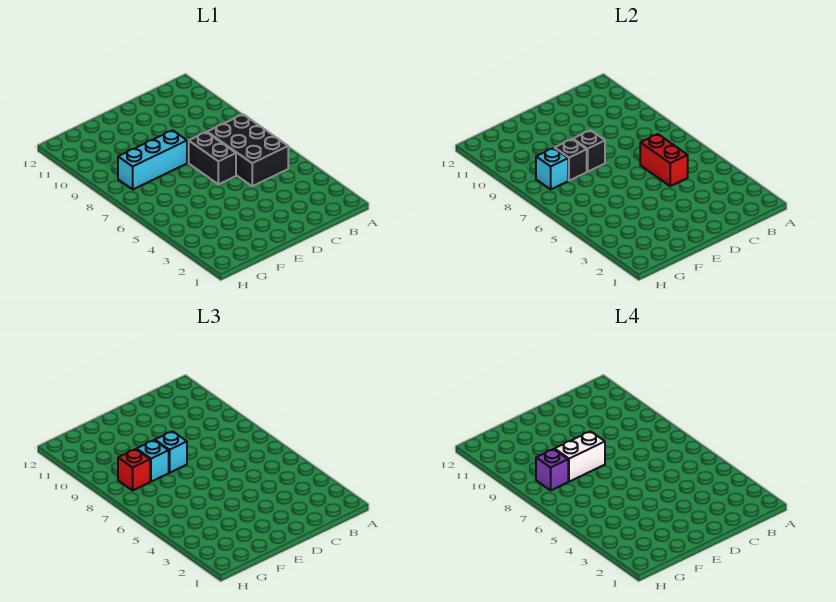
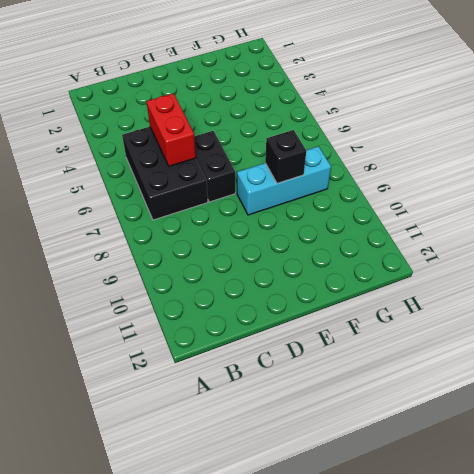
none -> black 1x1 brick [573,130,605,172]
none -> cyan 1x1 brick [536,148,568,189]
none -> cyan 1x1 brick [155,431,187,473]

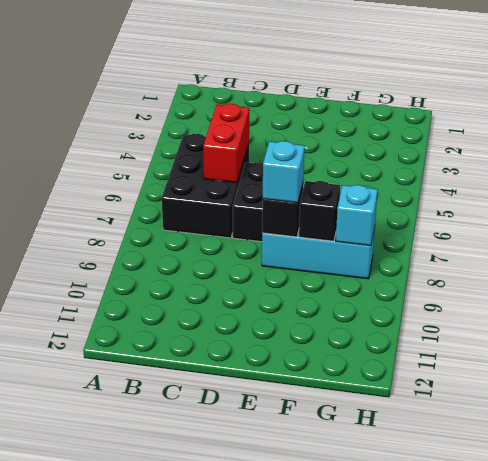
none -> cyan 1x1 brick [137,440,169,482]
none -> red 1x1 brick [118,449,150,490]
none -> white 1x2 brick [555,431,605,482]

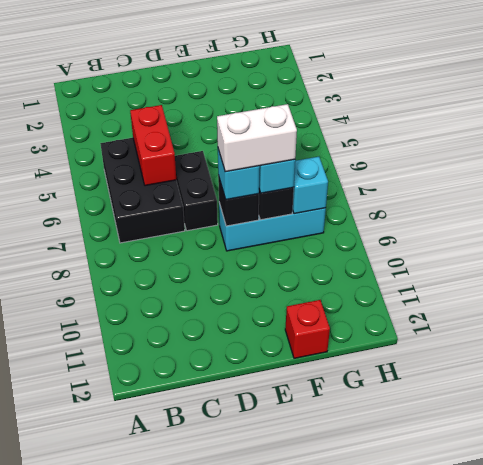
red 1x1 brick [285,300,330,358] -> red 1x1 brick moved to [118,449,150,490]
none -> purple 1x1 brick [536,449,568,490]

